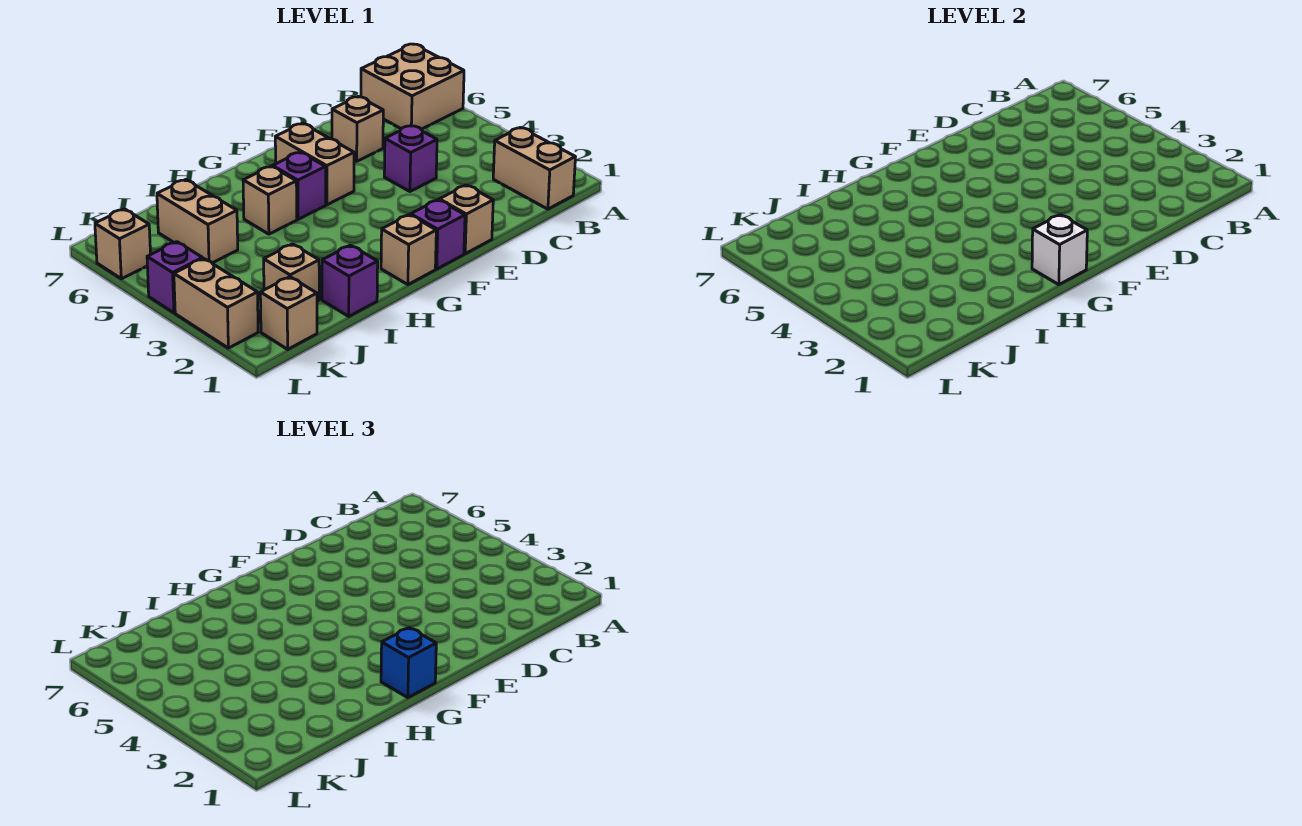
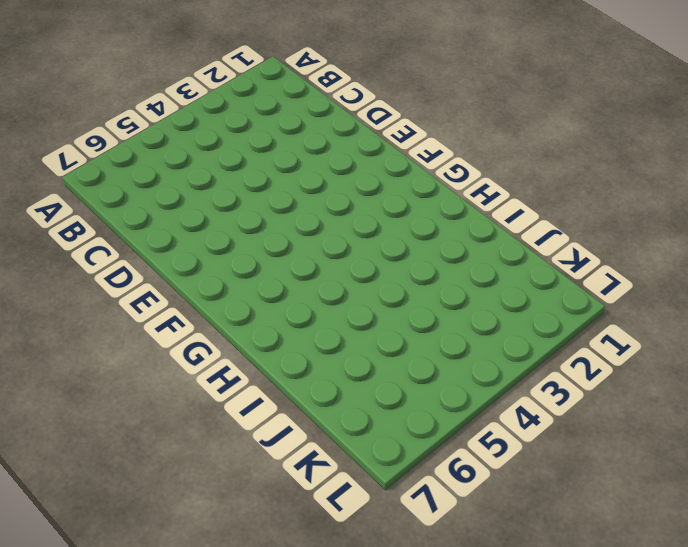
none -> tan 2x2 brick [361,44,464,129]
none -> tan 1x2 brick [493,127,575,209]
none -> purple 1x1 brick [384,125,437,191]

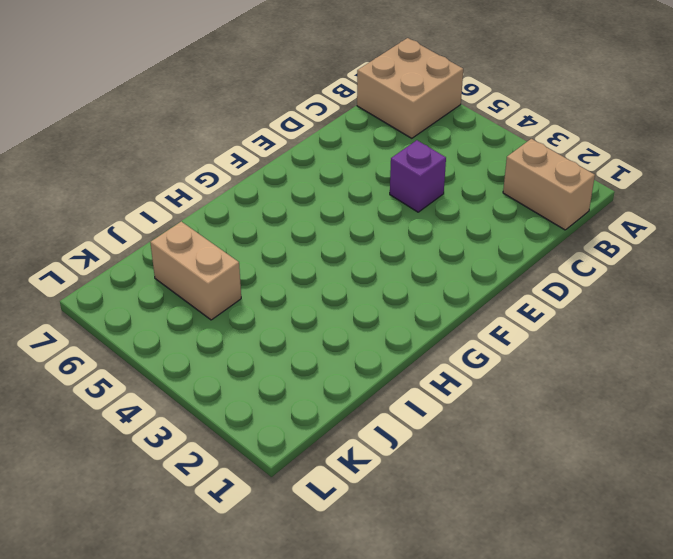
none -> tan 1x1 brick [332,96,383,161]
none -> tan 1x1 brick [439,185,493,254]
none -> purple 1x1 brick [411,200,465,269]

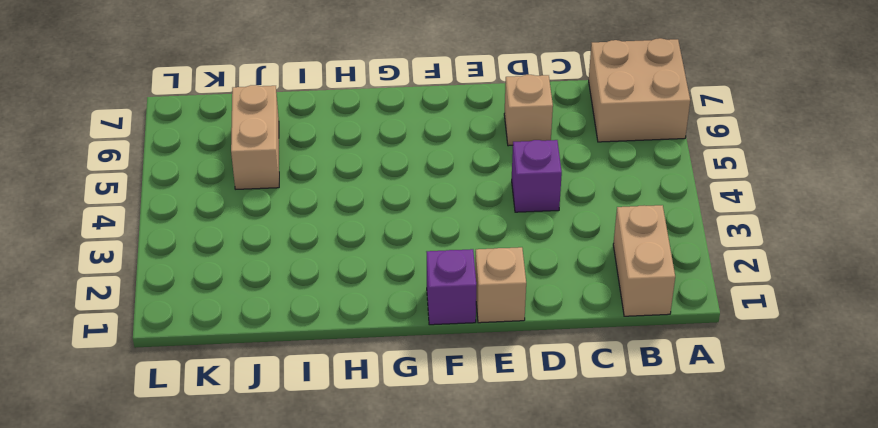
none -> tan 1x2 brick [275,123,354,205]
none -> tan 1x1 brick [381,215,436,285]
none -> purple 1x1 brick [273,152,326,219]

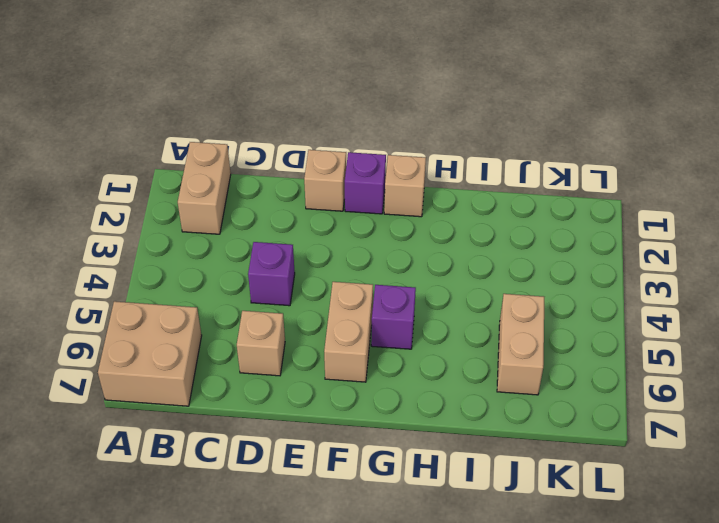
none -> tan 1x1 brick [243,166,297,234]
none -> purple 1x1 brick [322,245,378,316]
none -> tan 1x1 brick [264,244,319,301]

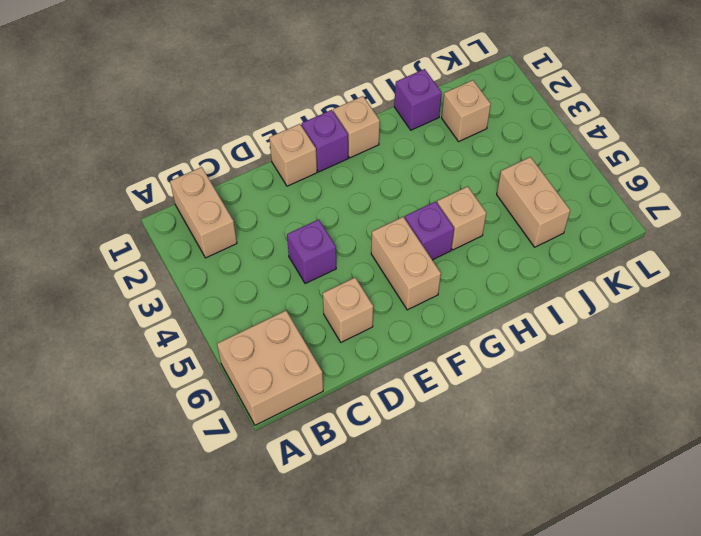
none -> tan 1x1 brick [260,277,317,349]
none -> tan 1x2 brick [174,258,258,348]
none -> purple 1x1 brick [147,242,203,313]

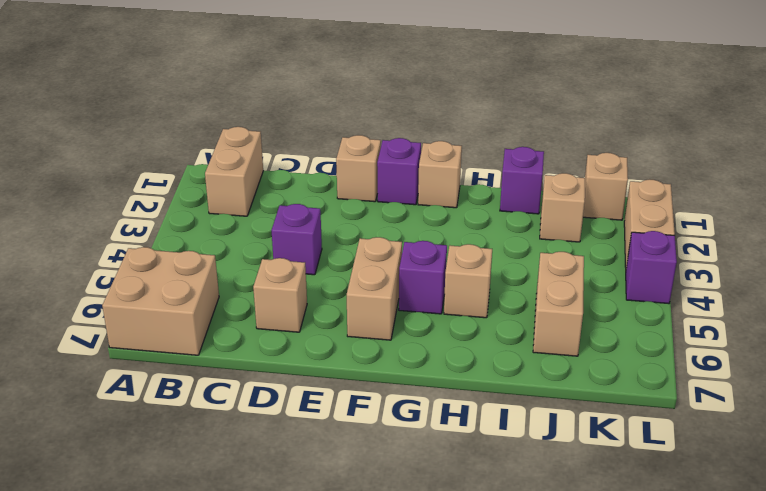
none -> tan 1x1 brick [95,209,151,279]
none -> white 1x1 brick [1032,215,1087,285]
none -> blue 1x1 brick [381,628,436,698]

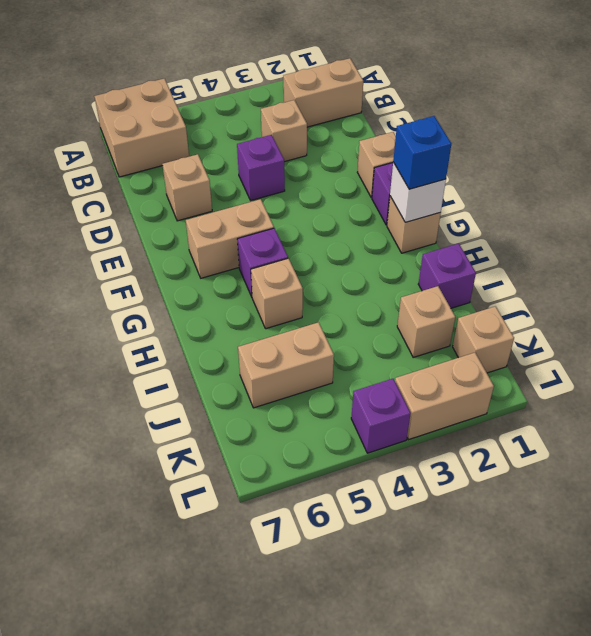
tan 1x1 brick [261,100,307,162] -> tan 1x1 brick moved to [95,209,151,279]

